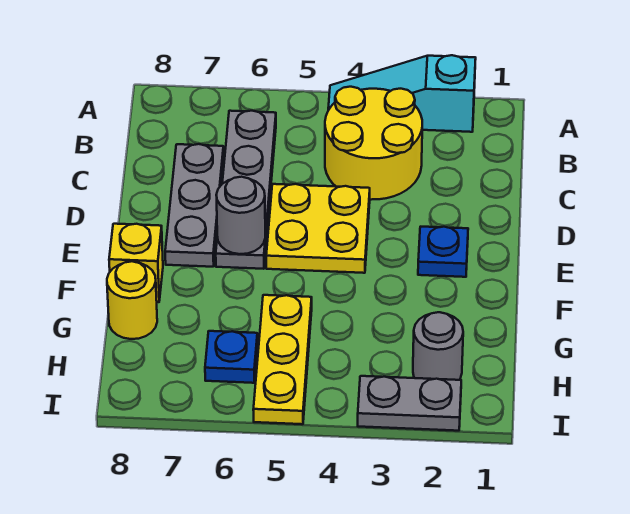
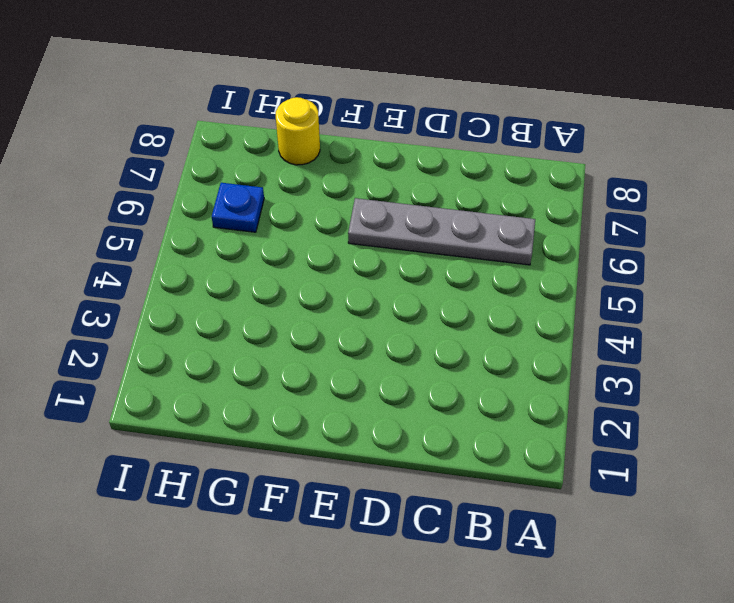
none -> cyan 1x3 slope [328,55,476,132]
none -> yellow 2x2 round brick [325,87,422,200]
none -> grey 1x3 plate [165,144,224,267]

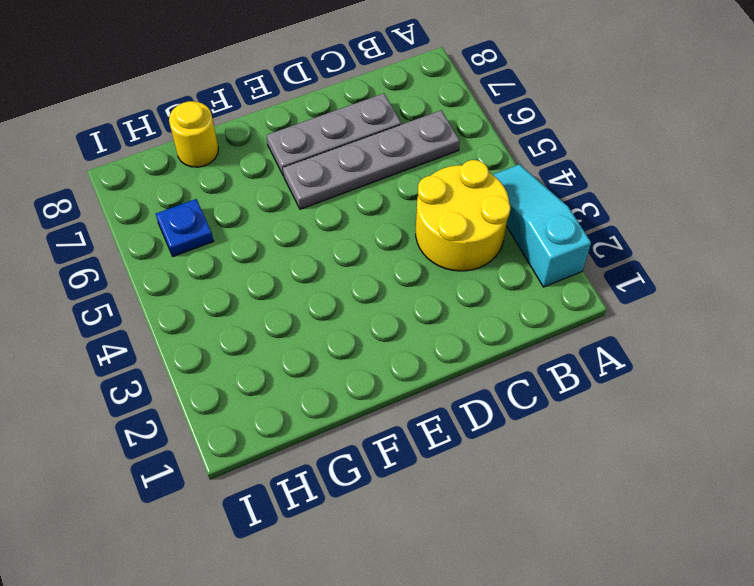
none -> yellow 2x2 plate [266,184,370,273]
none -> blue 1x1 plate [418,227,468,277]
none -> yellow 1x1 brick [109,224,163,302]

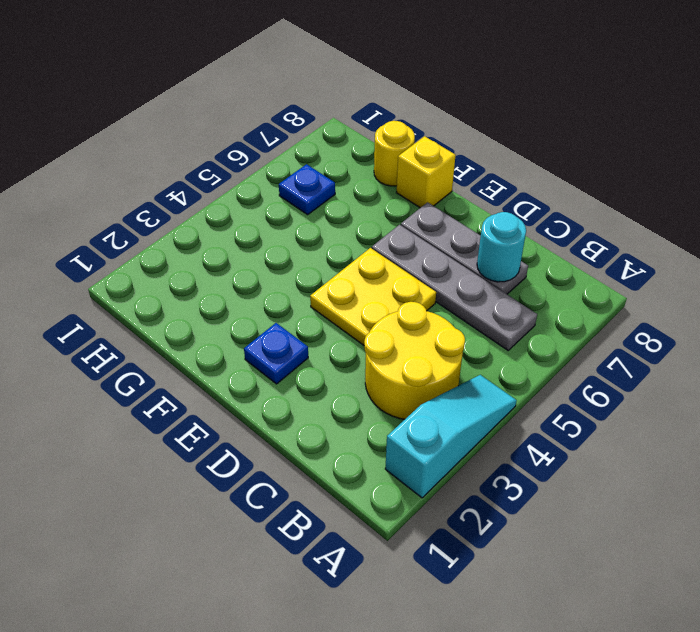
cyan 1x1 round brick [477,212,526,282] -> none
none -> yellow 1x3 plate [253,295,312,424]
none -> grey 1x1 round brick [413,312,463,380]
none -> grey 1x2 plate [358,376,461,431]

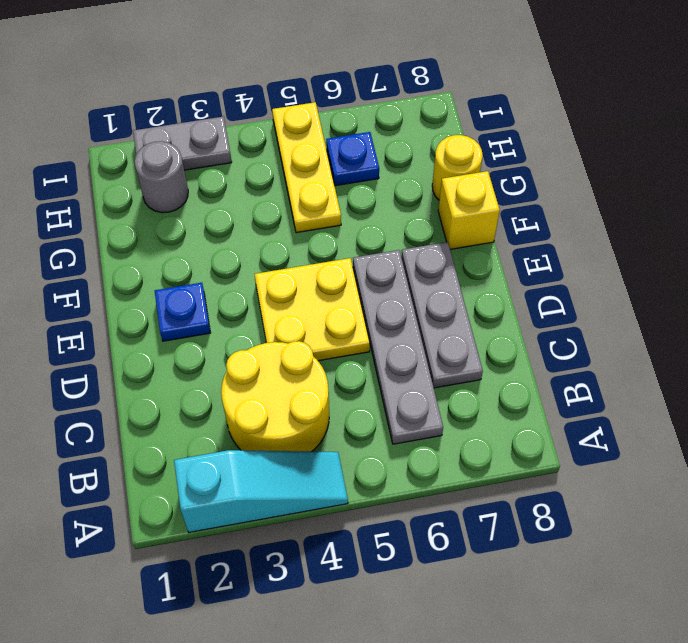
none -> grey 1x1 round brick [216,177,265,254]

